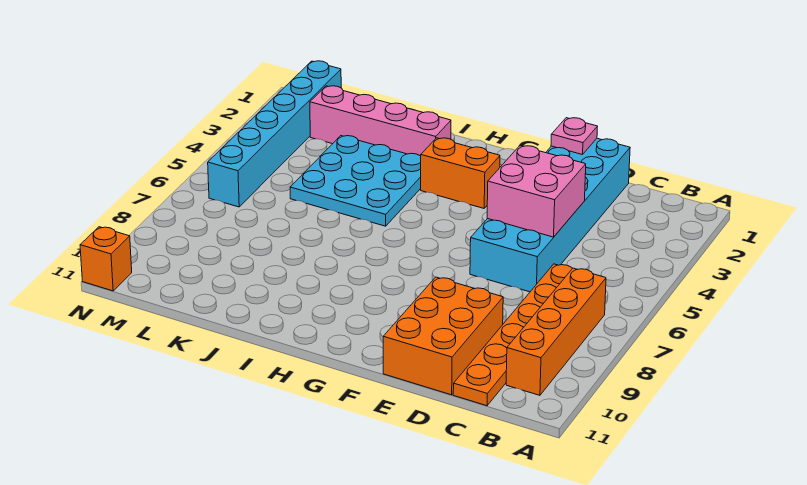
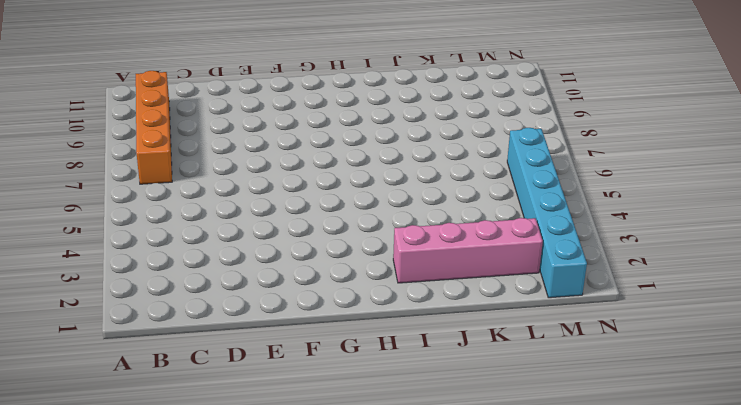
none -> orange 1x6 plate [453,264,572,406]
none -> cyan 2x6 brick [470,138,630,292]

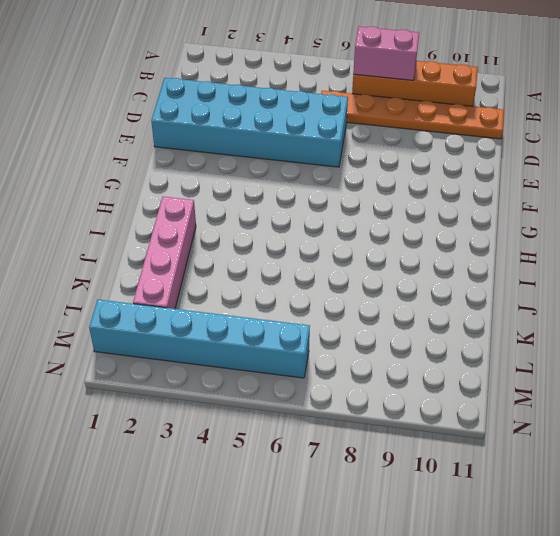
pink 1x2 brick [353,26,419,80] -> none
none -> orange 2x3 brick [383,277,503,395]
none -> orange 1x2 brick [421,138,500,208]

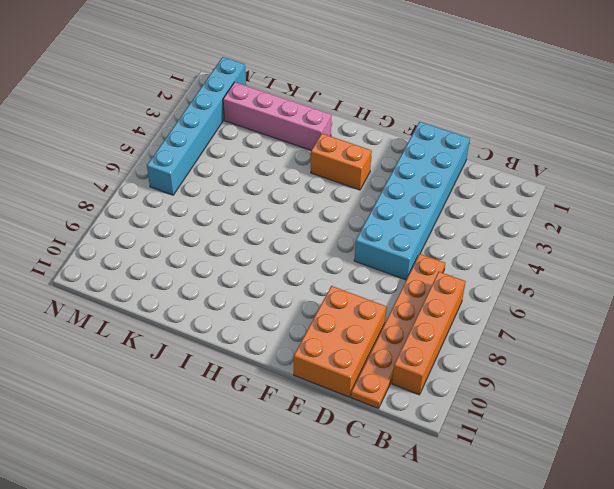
none -> cyan 3x3 plate [290,136,421,226]
none -> orange 1x1 brick [80,227,132,291]

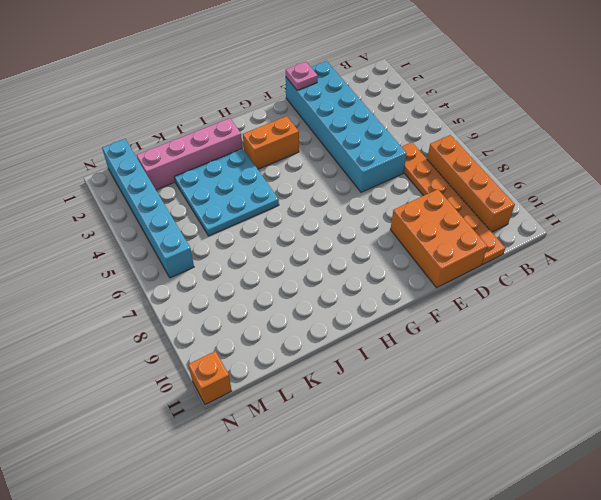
none -> pink 2x2 brick [487,146,586,237]

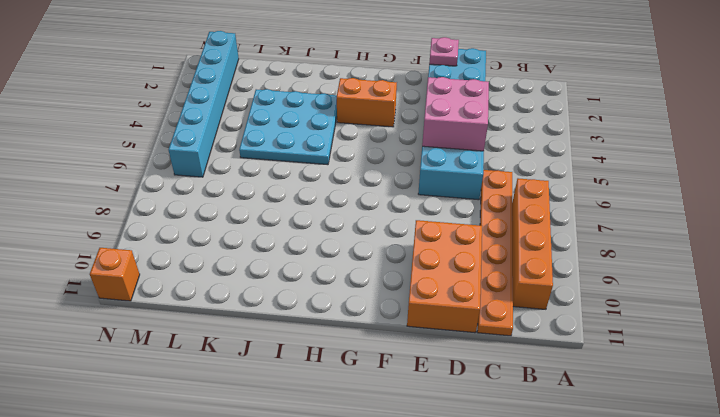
none -> pink 1x4 brick [310,86,451,156]

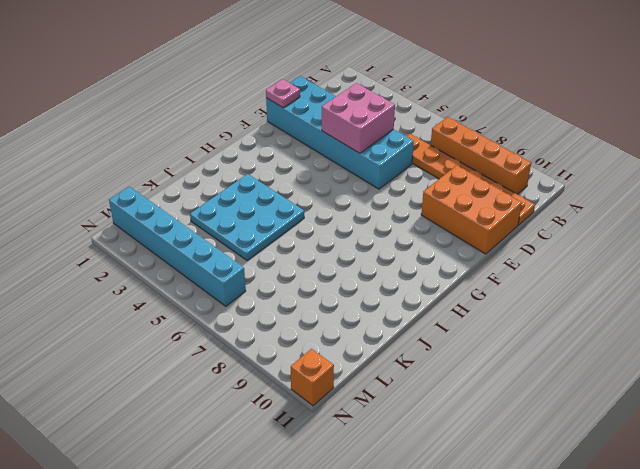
none -> orange 1x2 brick [421,138,500,208]
none -> pink 1x4 brick [310,86,451,156]

